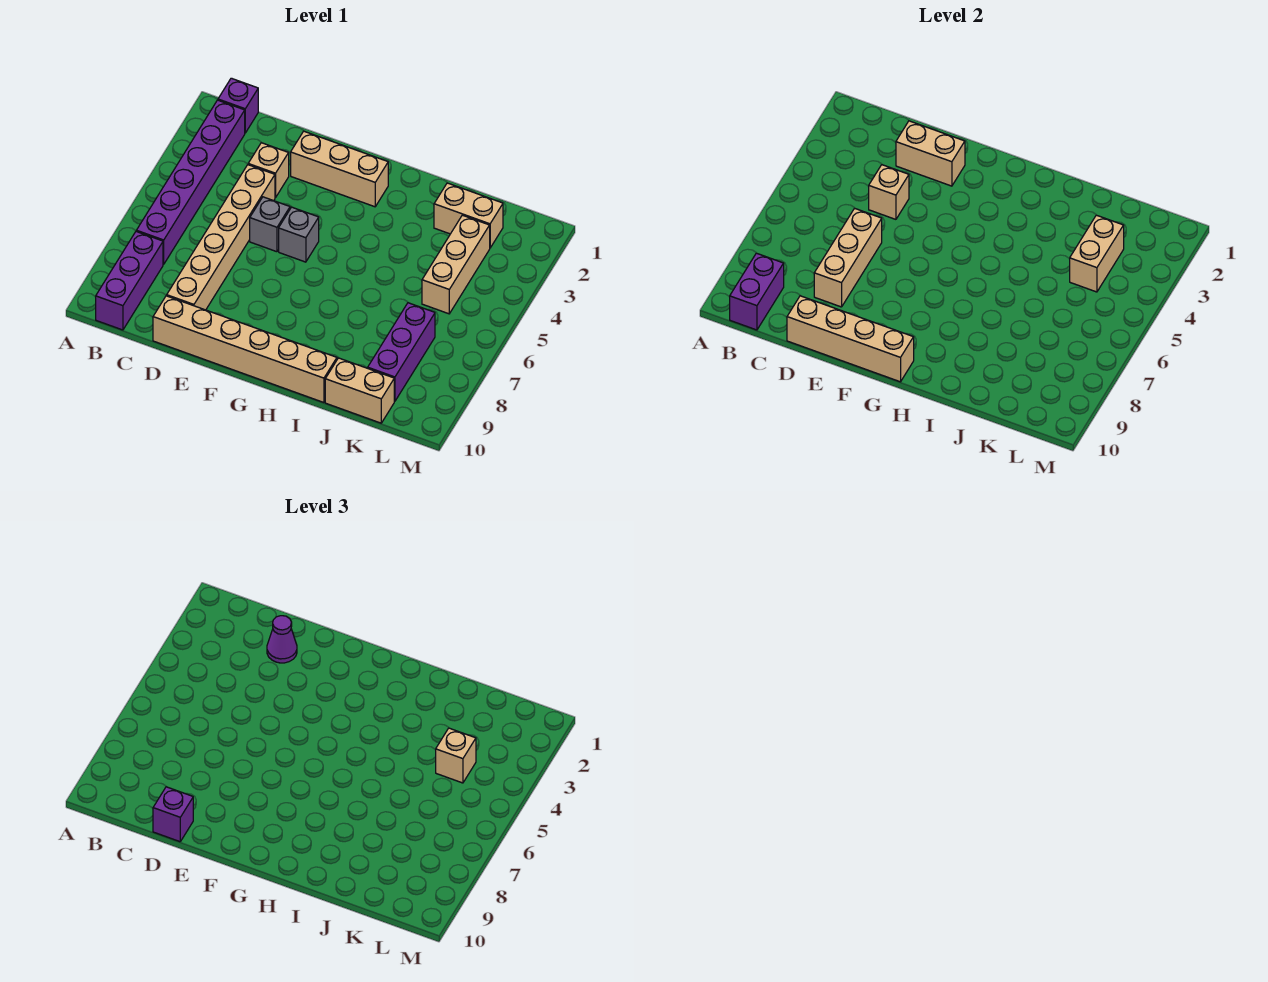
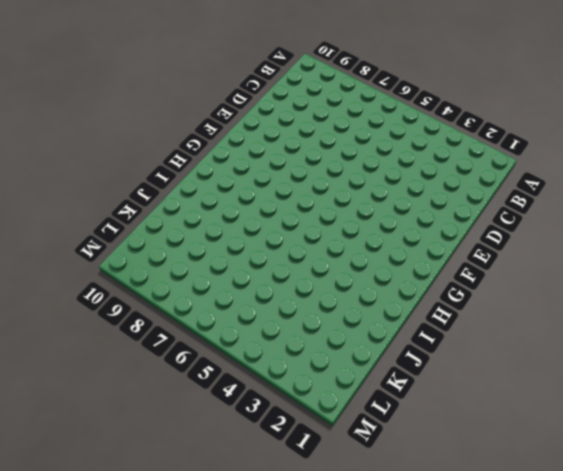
none -> purple 1x1 brick [218,78,258,133]
none -> purple 1x6 brick [136,100,245,264]
none -> purple 1x3 brick [96,232,163,330]

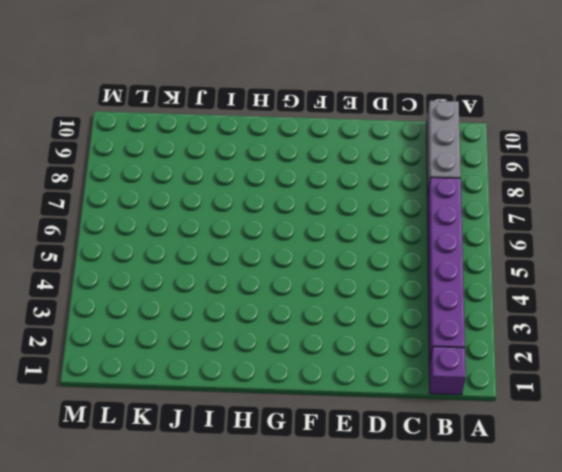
grey 1x3 brick [427,101,461,196] -> purple 1x3 brick [96,232,163,330]
none -> tan 1x1 brick [248,143,289,198]
none -> tan 1x6 brick [167,165,275,310]
none -> tan 1x6 brick [153,296,337,402]

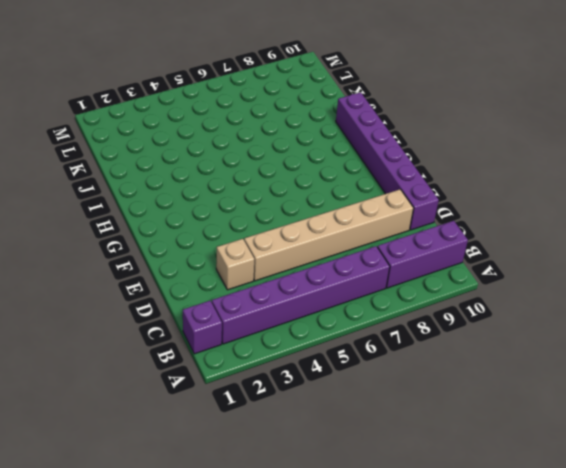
purple 1x6 brick [336,92,439,230] -> tan 1x6 brick [153,296,337,402]
none -> tan 1x3 brick [291,131,388,207]
none -> grey 1x1 brick [250,197,290,252]
none -> grey 1x1 brick [279,207,319,262]

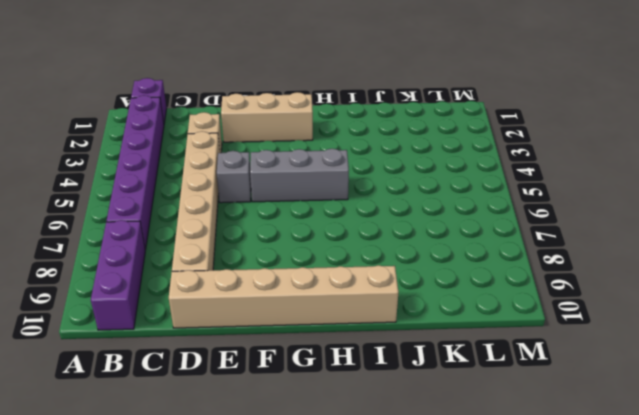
grey 1x3 brick [250,149,349,202] -> grey 1x1 brick [279,207,319,262]
none -> tan 1x2 brick [434,183,503,248]
none -> tan 1x2 brick [325,358,394,423]
none -> tan 1x3 brick [422,215,490,314]

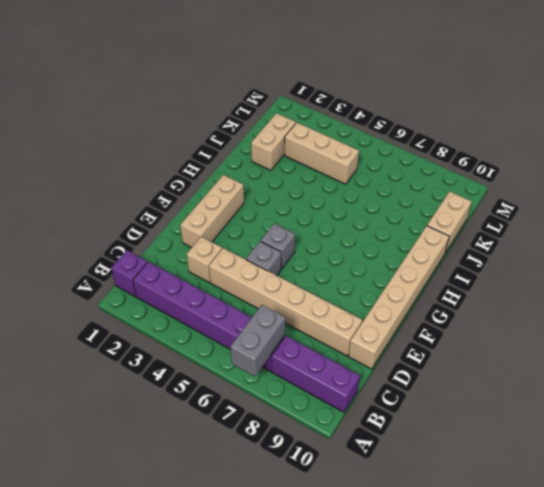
grey 1x2 brick [230,305,285,377] -> none
none -> purple 1x3 brick [368,303,435,401]
none -> purple 1x2 brick [730,253,784,330]
none -> tan 1x2 brick [896,121,965,186]

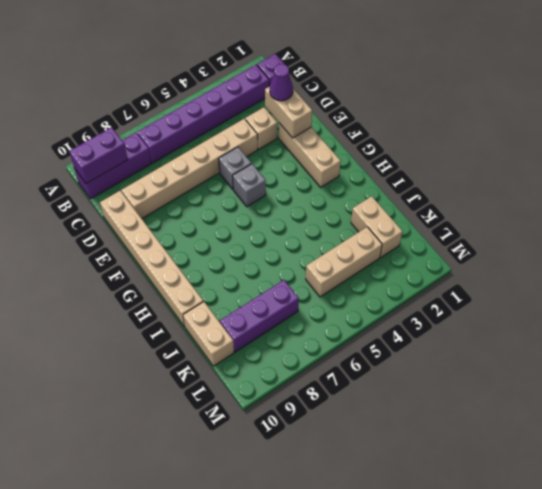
none -> tan 1x1 brick [869,165,909,219]
none -> tan 1x3 brick [814,208,882,307]
none -> tan 1x4 brick [787,296,914,382]

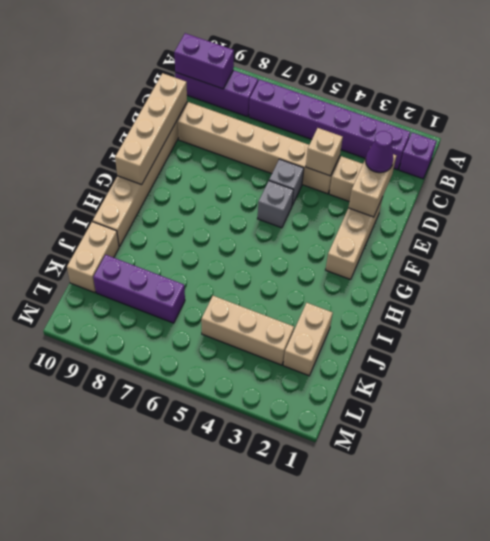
none -> tan 1x3 brick [814,208,882,307]
none -> tan 1x2 brick [1070,215,1124,292]
none -> purple 1x1 brick [153,787,193,842]

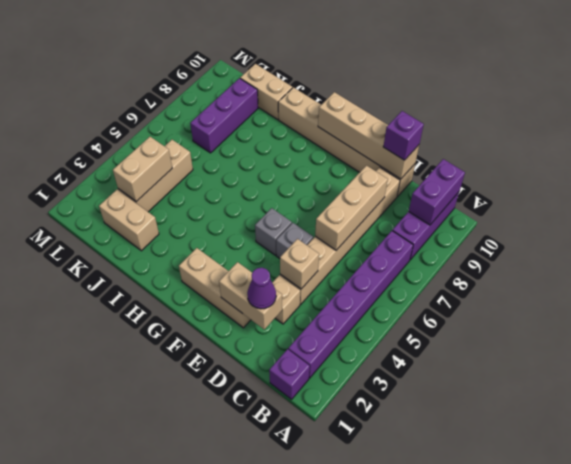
none -> tan 1x1 brick [436,728,476,783]

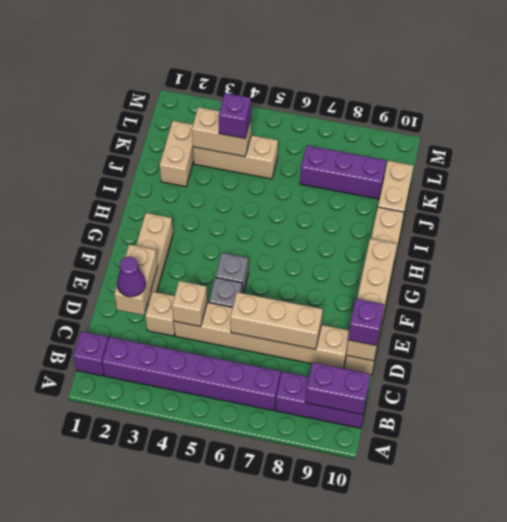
purple 1x1 brick [218,93,251,138] -> tan 1x1 brick [436,728,476,783]

